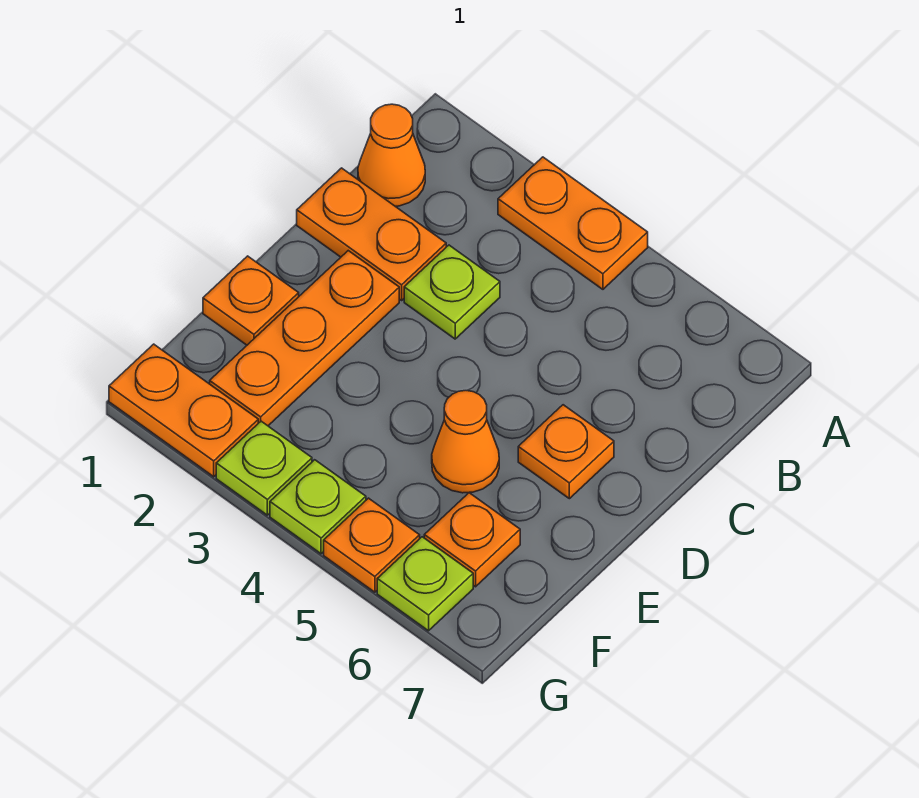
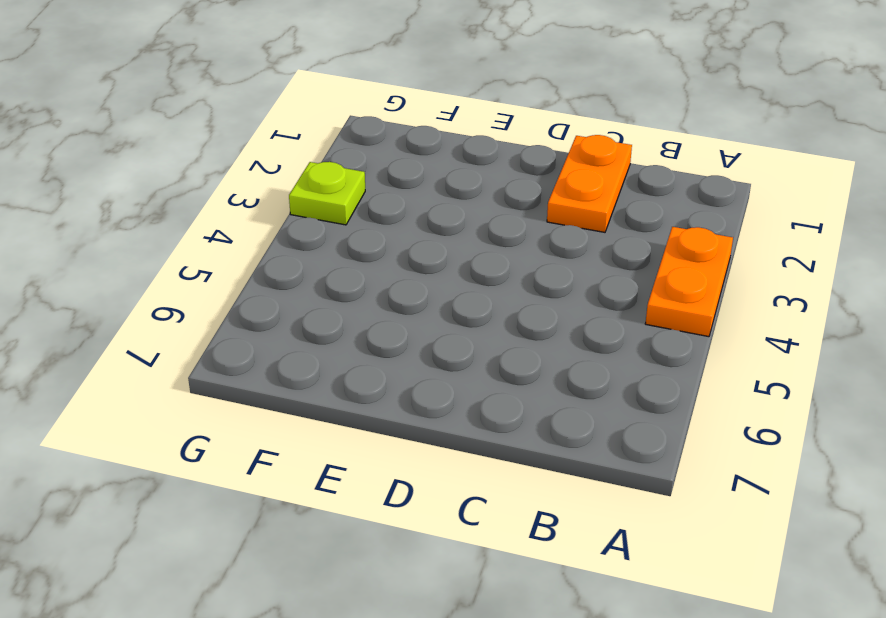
none -> orange 1x1 cone [358,104,425,206]
none -> lime 1x1 plate [404,245,500,339]
none -> orange 1x3 plate [210,251,399,426]

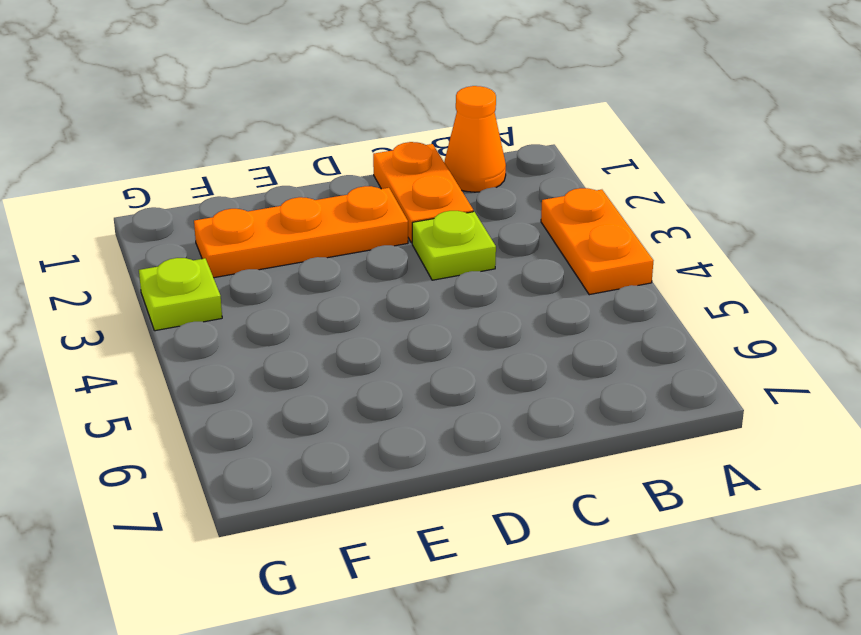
none -> orange 1x1 plate [518,405,614,499]
none -> orange 1x1 plate [203,256,299,345]
none -> orange 1x1 cone [432,391,499,493]

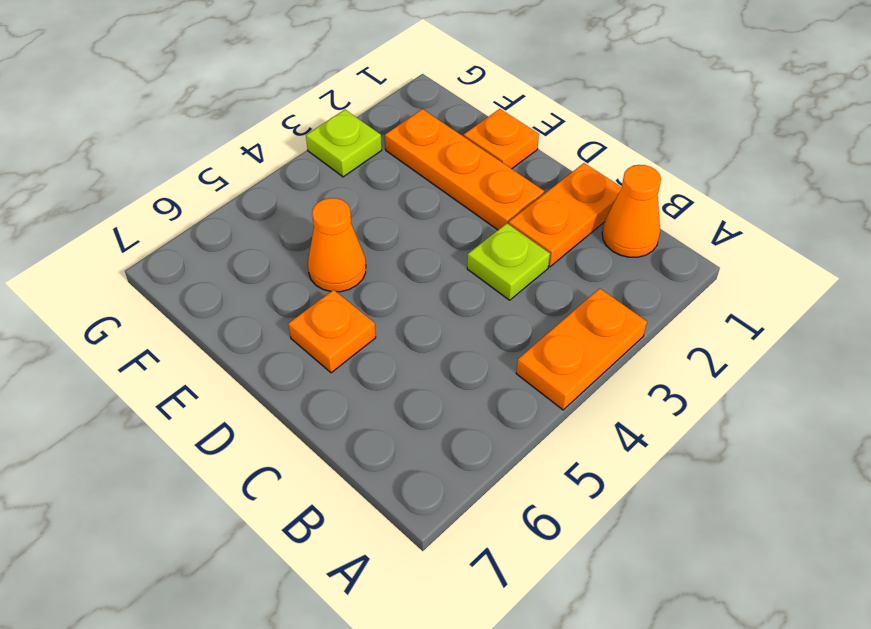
none -> orange 1x1 plate [424,493,520,587]
none -> orange 1x2 plate [109,344,258,477]
none -> lime 1x1 plate [270,460,366,554]

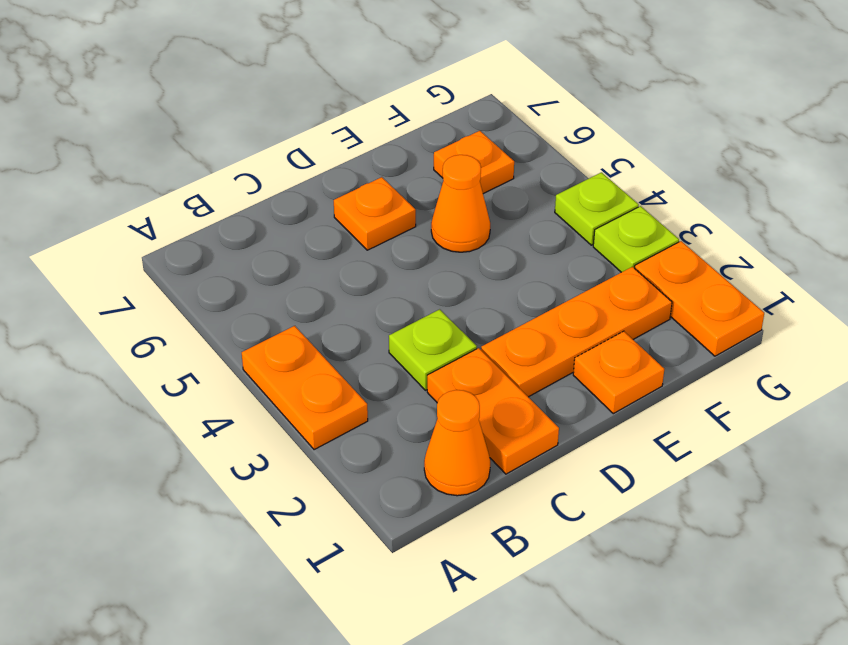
none -> orange 1x1 plate [324,498,420,592]
none -> lime 1x1 plate [377,537,473,631]

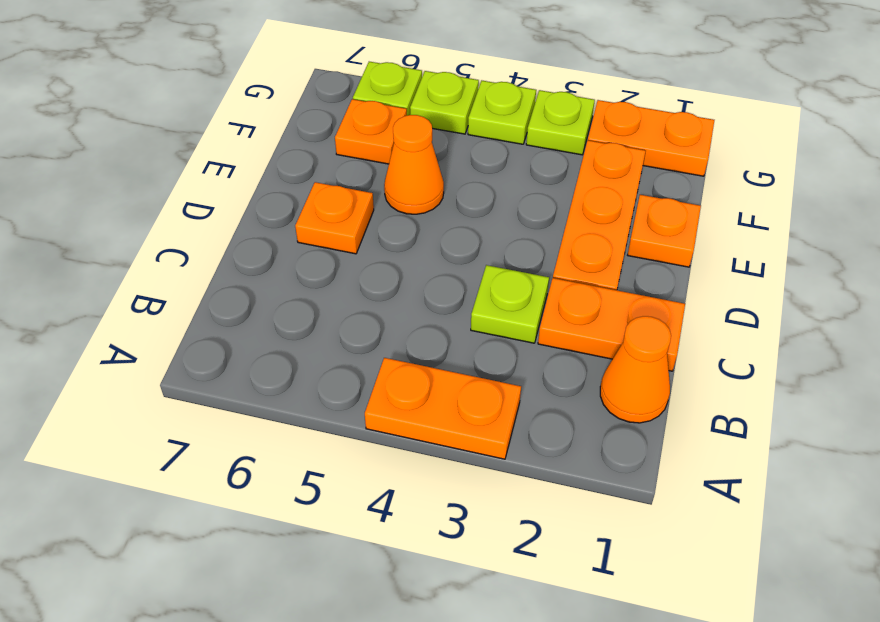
lime 1x1 plate [410,71,479,134] -> orange 1x1 plate [324,498,420,592]

